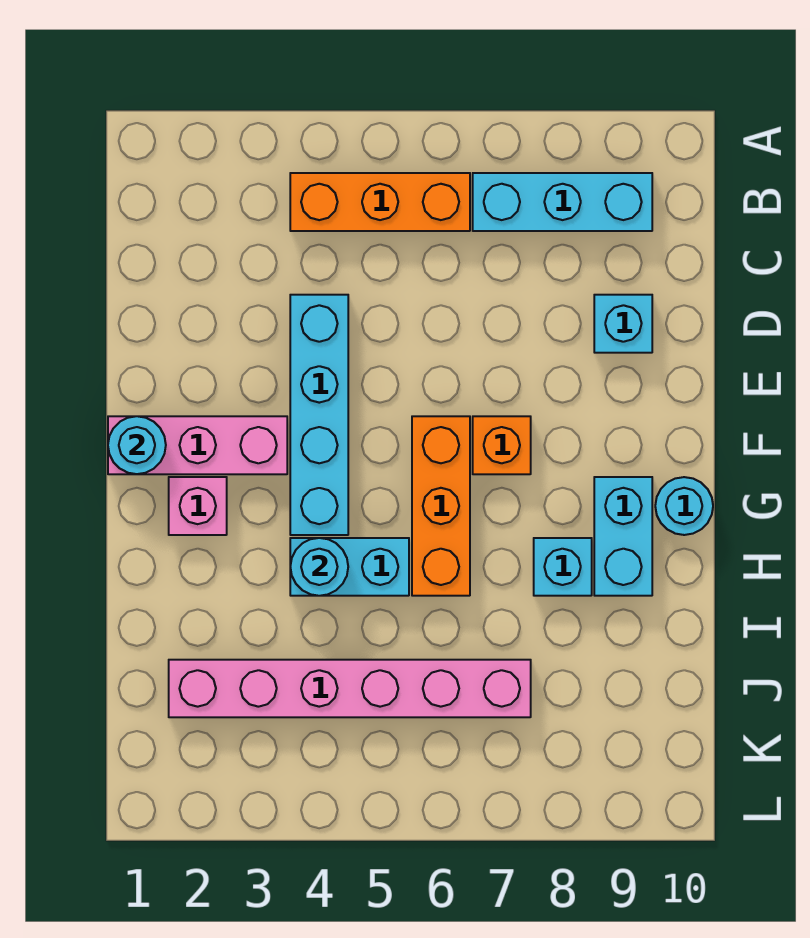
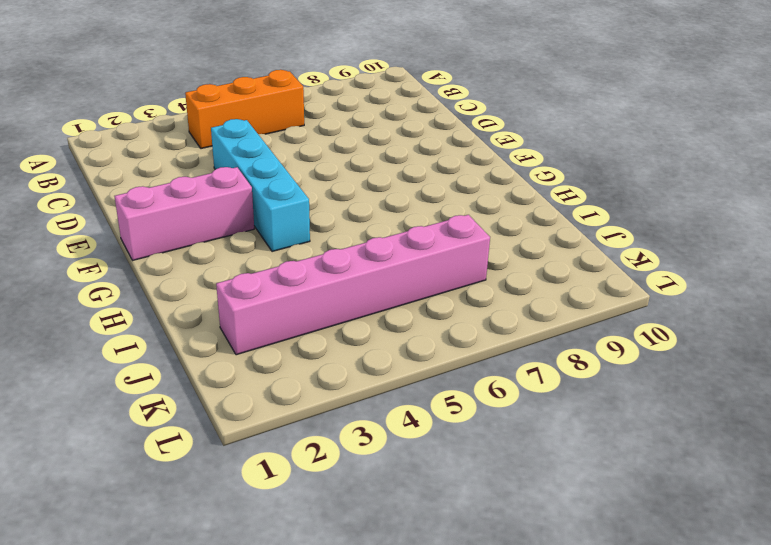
none -> cyan 1x3 brick [473,173,652,231]
none -> cyan 1x1 brick [594,295,652,353]
none -> orange 1x3 brick [412,416,470,596]

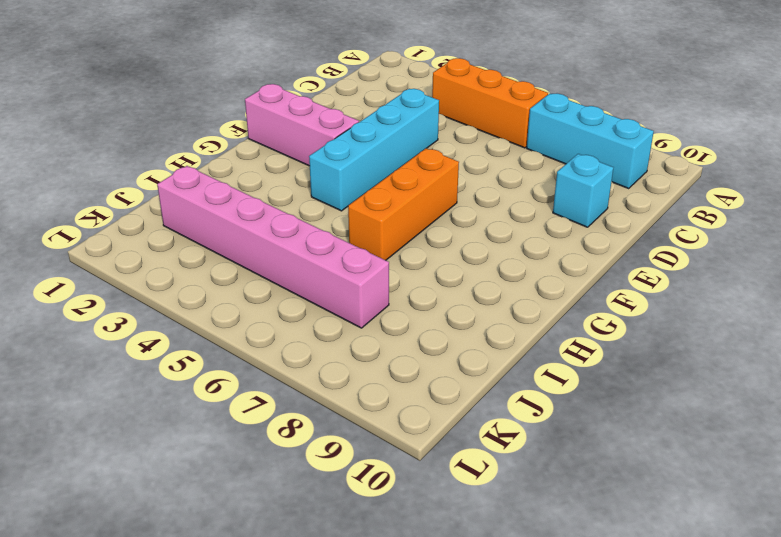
none -> orange 1x1 brick [473,416,531,474]
none -> pink 1x1 brick [169,477,227,535]
none -> cyan 1x2 brick [594,477,652,596]

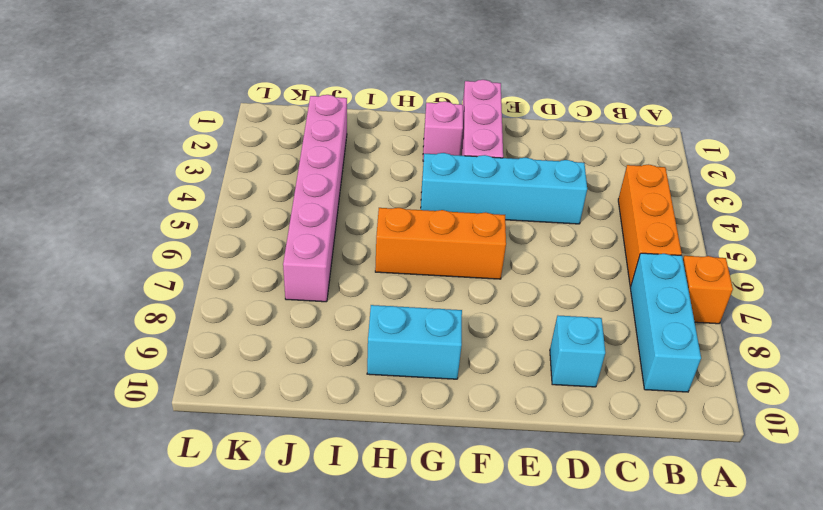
orange 1x1 brick [683,256,733,324] -> orange 1x1 brick moved to [473,416,531,474]
none -> cyan 1x1 round brick [655,477,713,535]
none -> cyan 1x2 brick [290,538,409,596]
none -> cyan 1x1 brick [534,538,592,596]

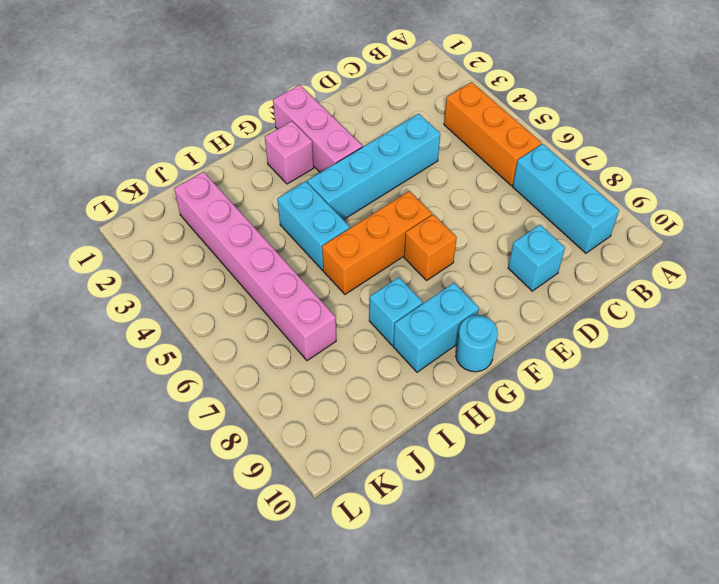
none -> cyan 1x1 round brick [108,416,166,474]
none -> cyan 1x1 round brick [290,538,348,596]

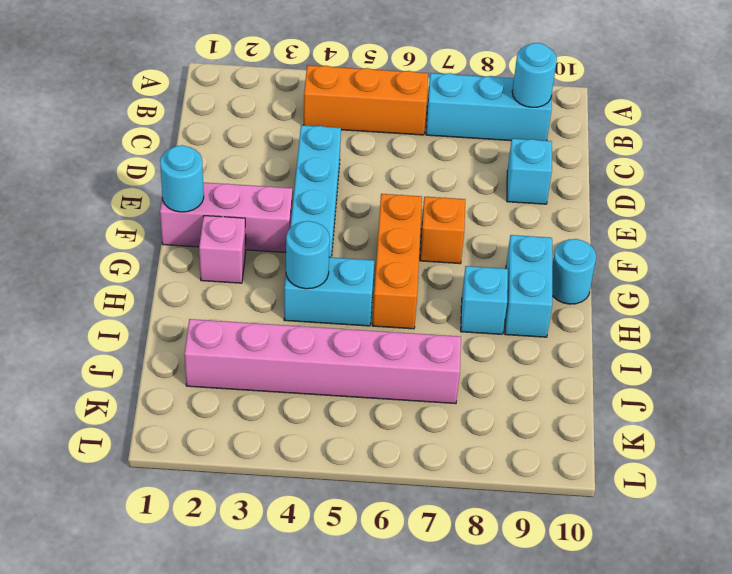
cyan 1x1 round brick [512,43,557,107] -> none

